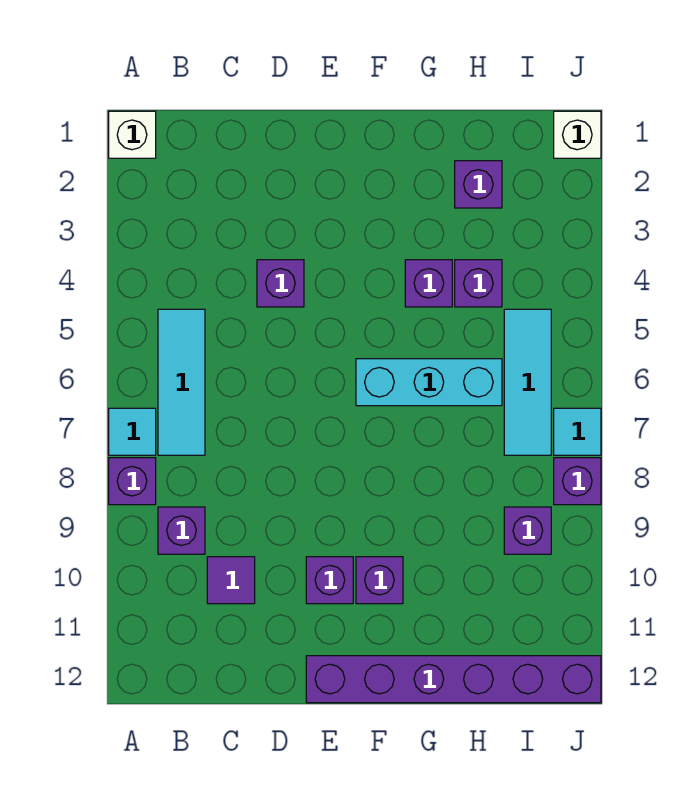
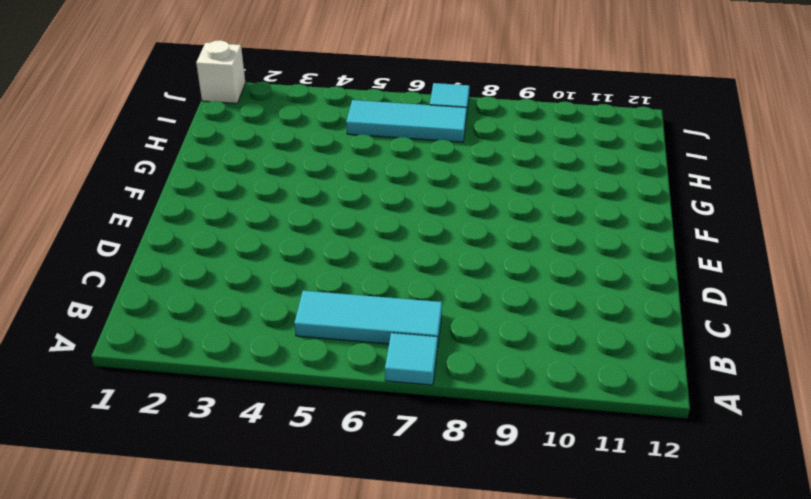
none -> white 1x1 brick [109,111,156,158]
none -> purple 1x1 brick [109,458,156,505]
none -> purple 1x1 brick [158,507,205,554]

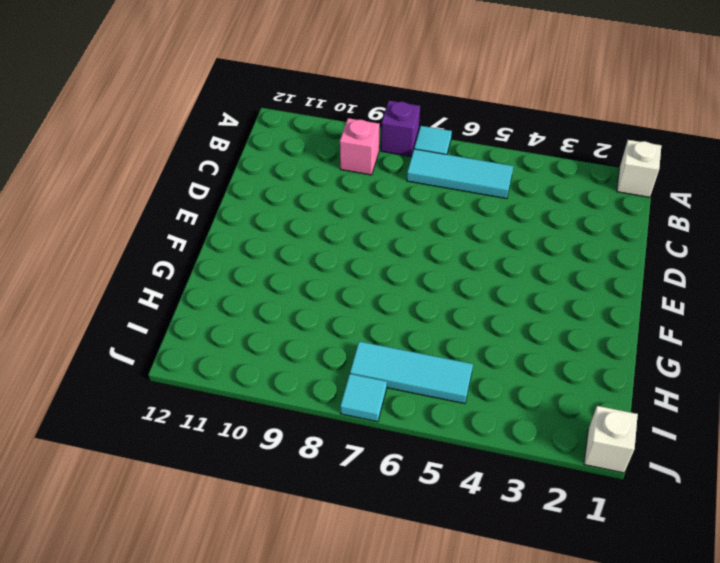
pink 1x1 brick [340,118,380,175] -> purple 1x1 brick [158,507,205,554]
none -> purple 1x1 tile [207,557,255,604]
none -> purple 1x1 brick [257,260,304,307]
none -> purple 1x1 brick [306,557,353,604]

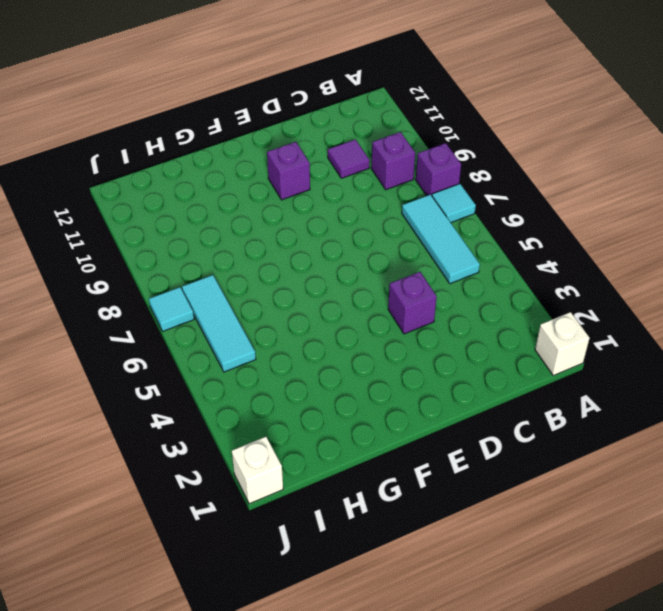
none -> purple 1x6 brick [306,656,601,703]
none -> cyan 1x3 brick [356,359,502,406]
none -> purple 1x1 brick [356,557,403,604]

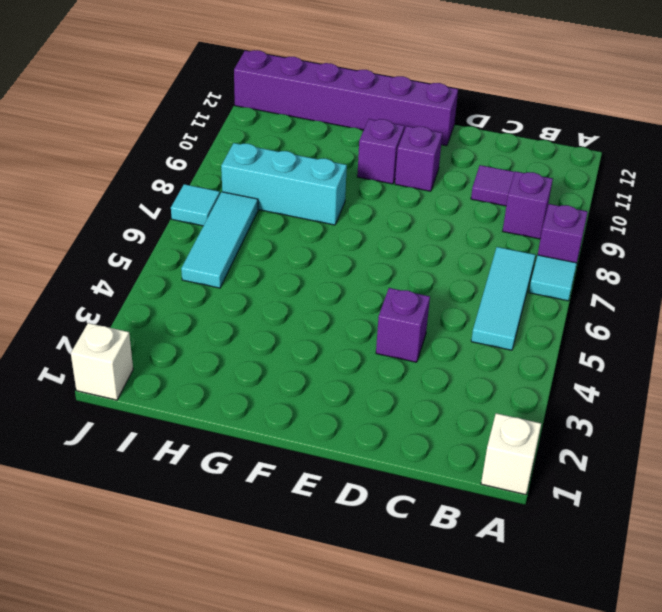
cyan 1x3 brick [221,143,347,225] -> cyan 1x3 brick moved to [356,359,502,406]
none -> purple 1x1 brick [405,260,452,307]
none -> purple 1x1 brick [455,161,502,208]
none -> purple 1x1 brick [455,260,502,307]

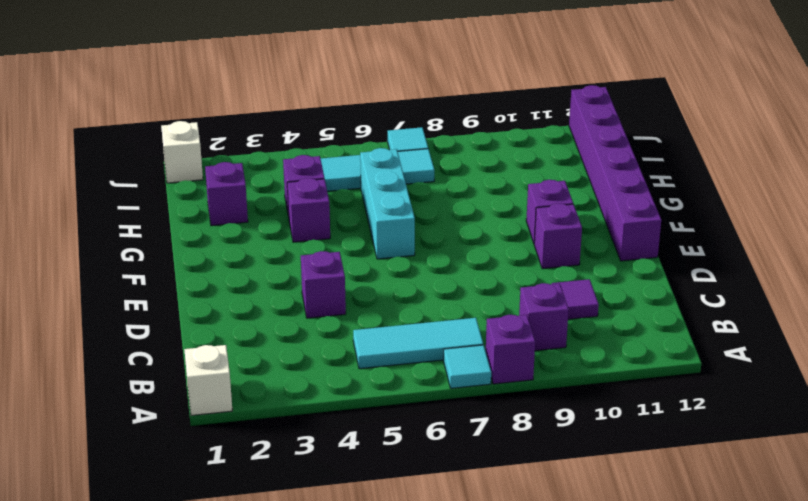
none -> purple 1x1 brick [504,507,551,554]
none -> purple 1x1 brick [554,458,601,505]

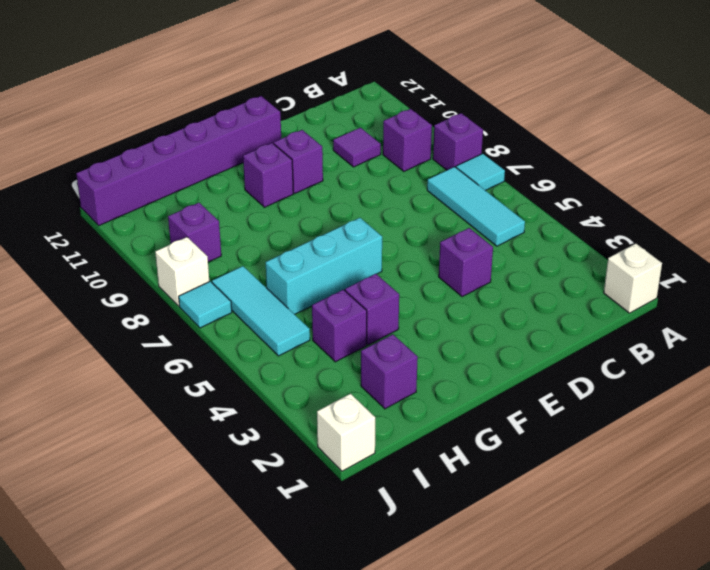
white 1x1 brick [155,237,209,306] -> purple 1x1 brick [554,458,601,505]

